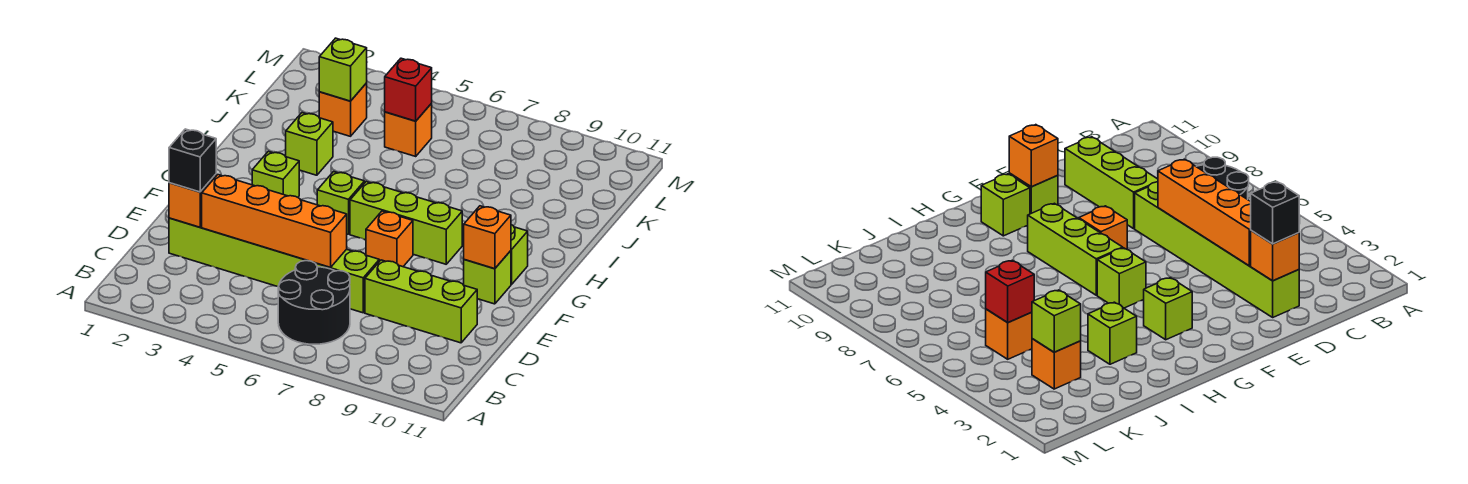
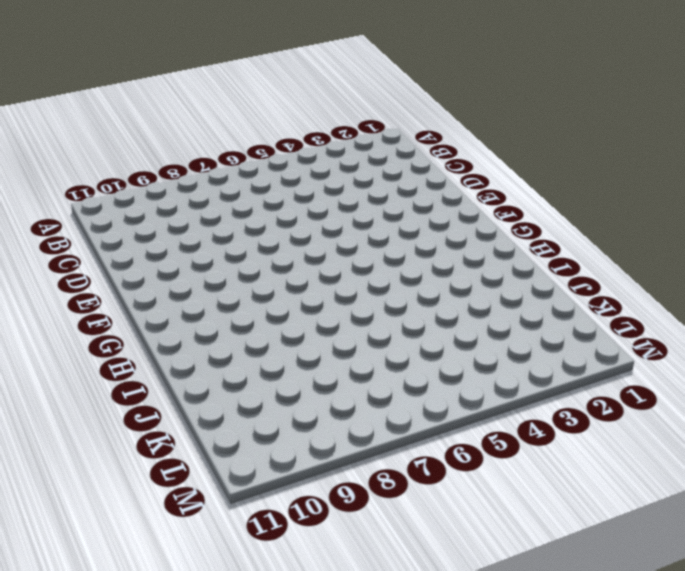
none -> black 2x2 round brick [278,261,350,344]
none -> lime 1x6 brick [169,218,379,313]
none -> lime 1x3 brick [365,260,477,343]

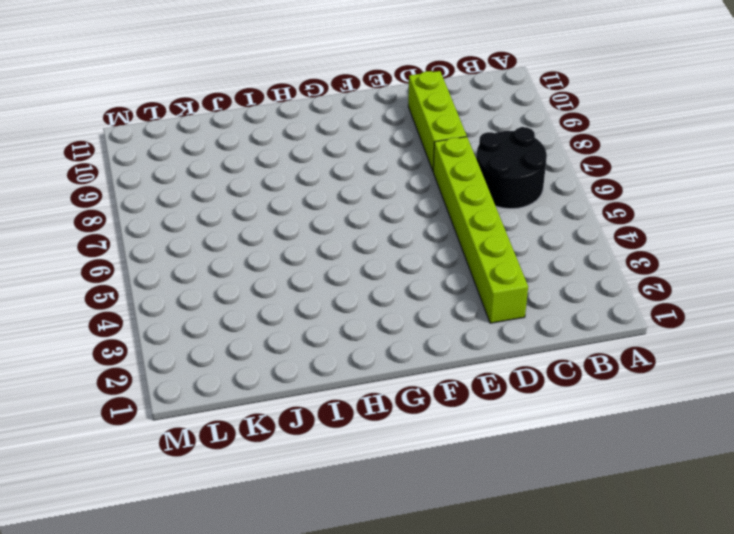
none -> orange 1x1 brick [366,211,413,267]
none -> lime 1x1 brick [464,251,511,304]
none -> lime 1x1 brick [252,151,299,197]

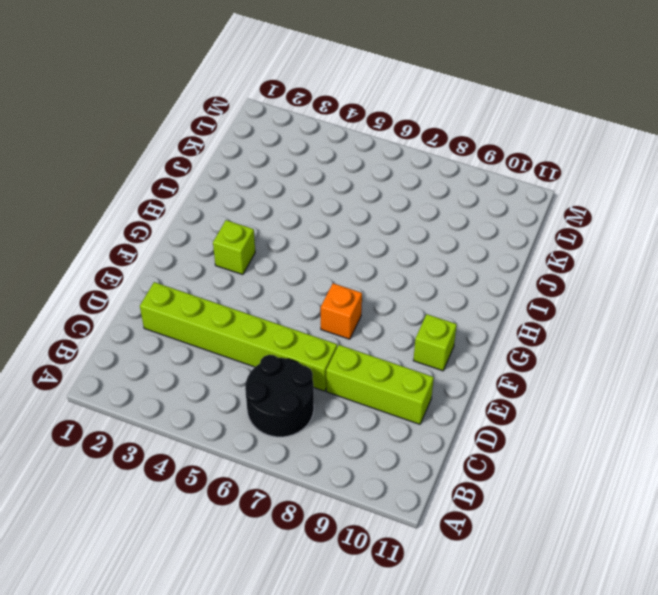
none -> lime 1x1 brick [317,172,365,234]
none -> lime 1x3 brick [350,182,462,264]
none -> lime 1x1 brick [511,225,528,284]

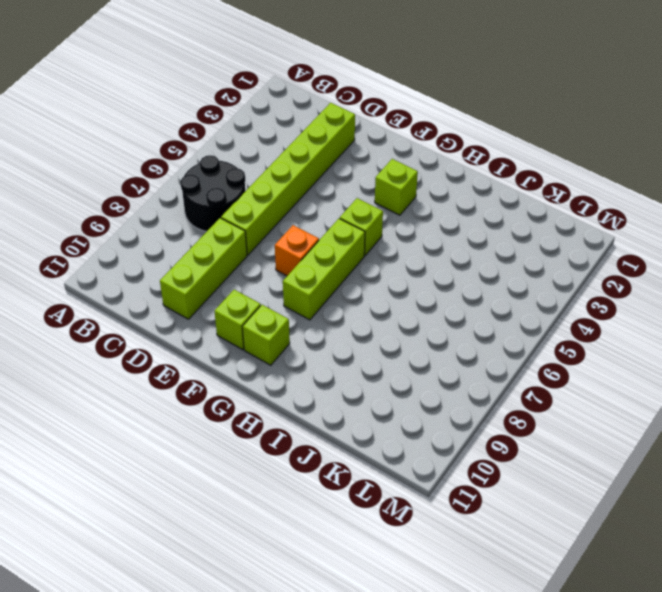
none -> lime 1x1 brick [286,113,333,175]
none -> orange 1x1 brick [319,83,367,136]
none -> orange 1x1 brick [385,103,432,156]

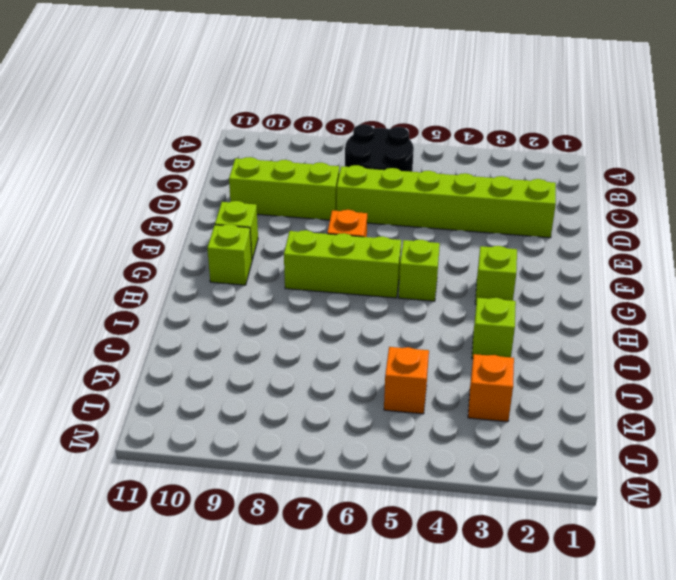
none -> orange 1x1 brick [169,174,216,227]
none -> orange 1x4 brick [202,175,347,267]
none -> orange 1x1 brick [464,206,511,269]

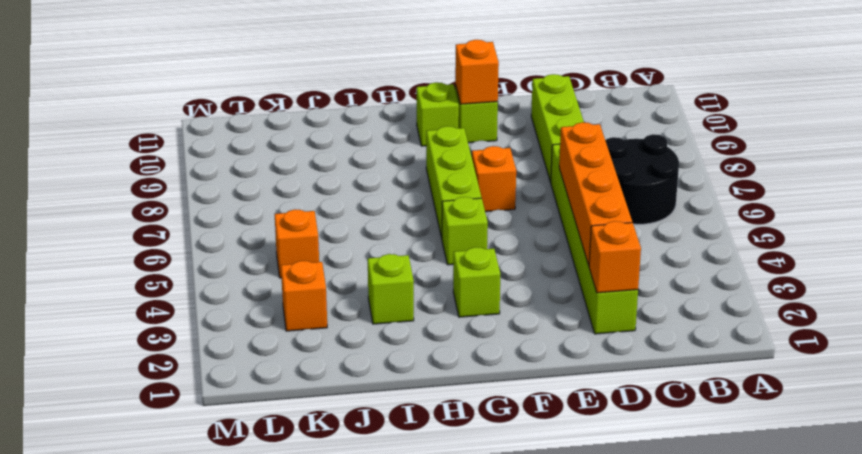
none -> lime 1x1 brick [319,38,367,101]
none -> red 1x1 brick [385,58,432,121]
none -> black 1x1 brick [169,129,216,192]

